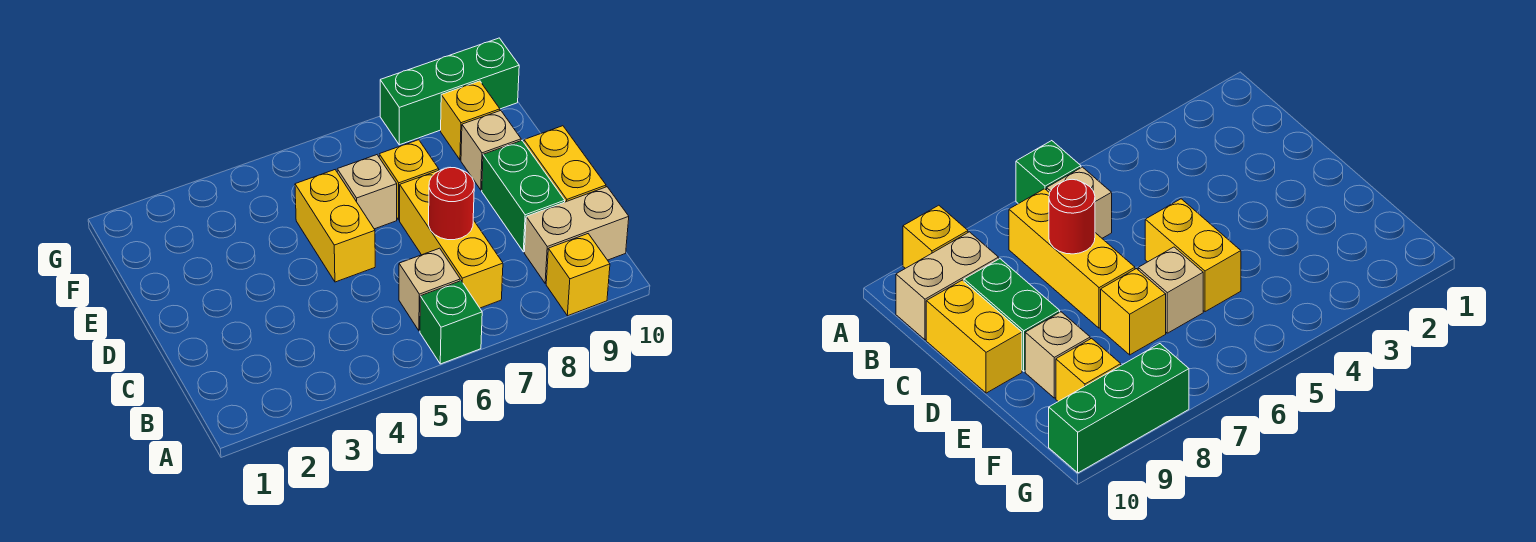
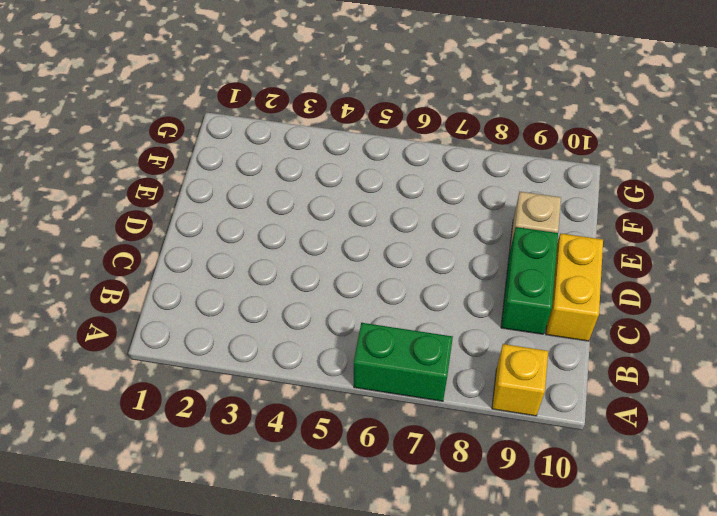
green 1x2 brick [354,323,453,401] -> green 1x1 brick [420,281,482,364]
none -> tan 1x1 brick [399,248,460,331]
none -> yellow 1x3 brick [400,170,503,308]
none -> tan 1x2 brick [524,187,629,283]

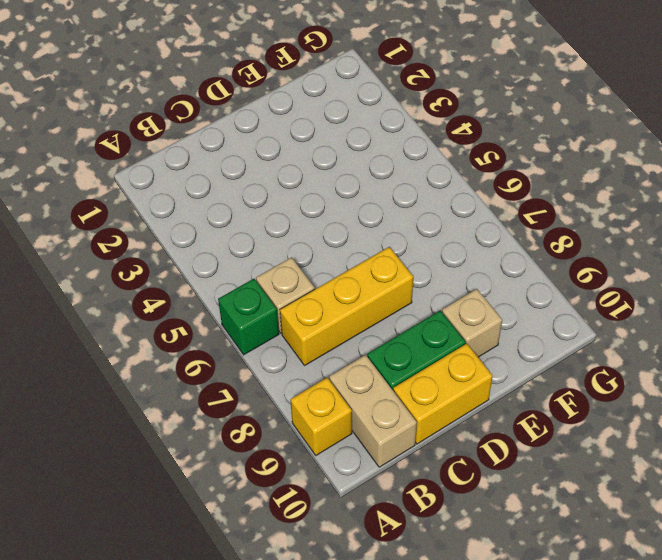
none -> yellow 1x2 brick [295,170,375,282]
none -> tan 1x1 brick [337,155,397,229]
none -> yellow 1x1 brick [379,140,439,220]

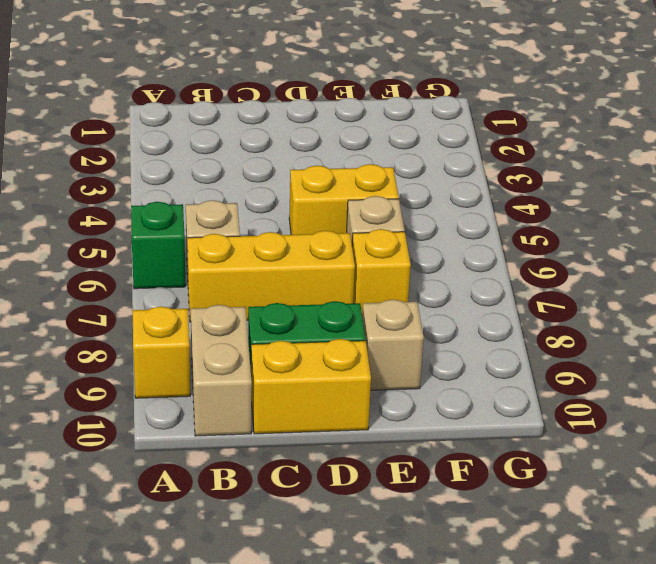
none -> yellow 1x1 brick [441,81,500,160]
none -> green 1x3 brick [380,38,519,145]
none -> red 1x1 round brick [429,167,474,240]

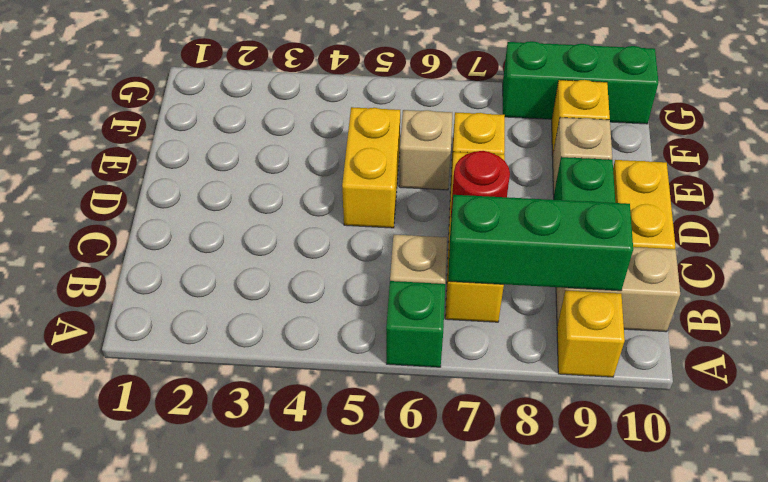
green 1x3 brick [448,195,633,291] -> none

